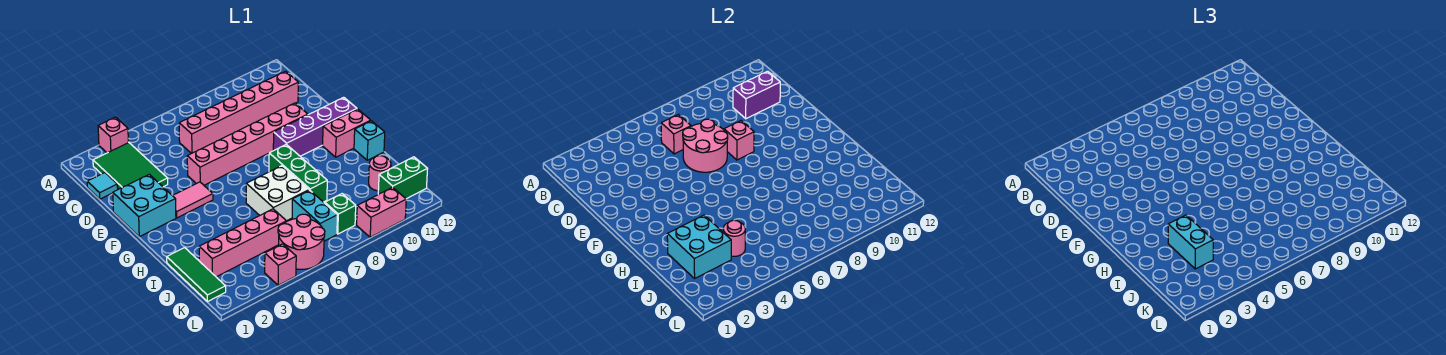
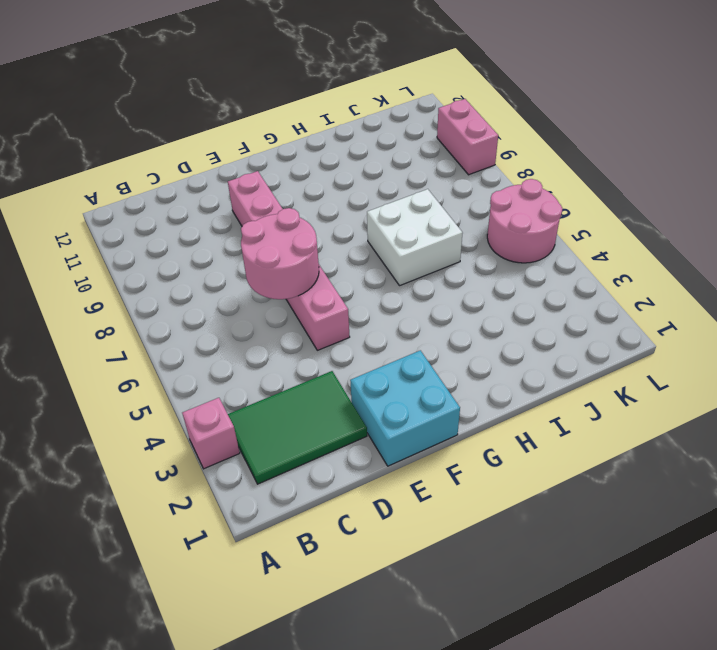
none -> cyan 1x1 tile [87,173,118,199]
none -> pink 1x6 brick [179,71,298,154]
none -> pink 1x2 tile [172,182,213,218]

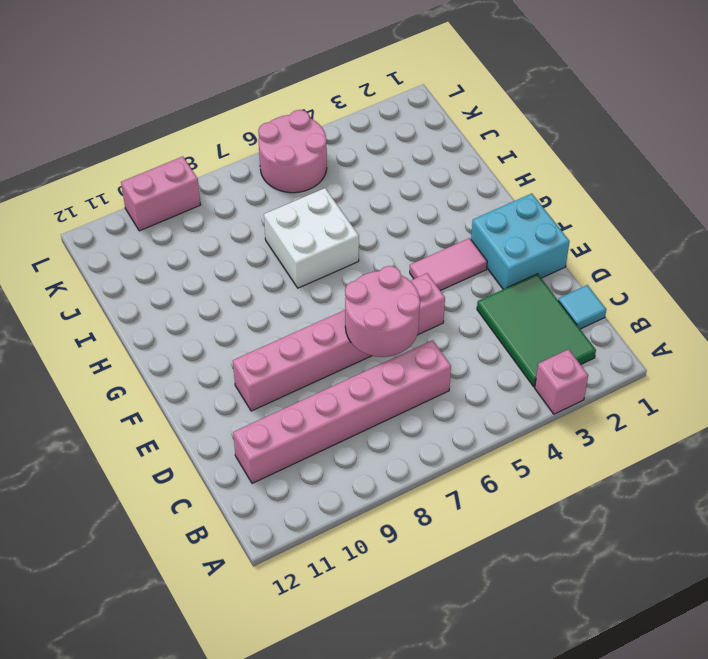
none -> purple 1x4 brick [273,97,357,156]
none -> green 1x3 brick [269,144,327,202]
none -> pink 1x2 brick [323,109,371,157]

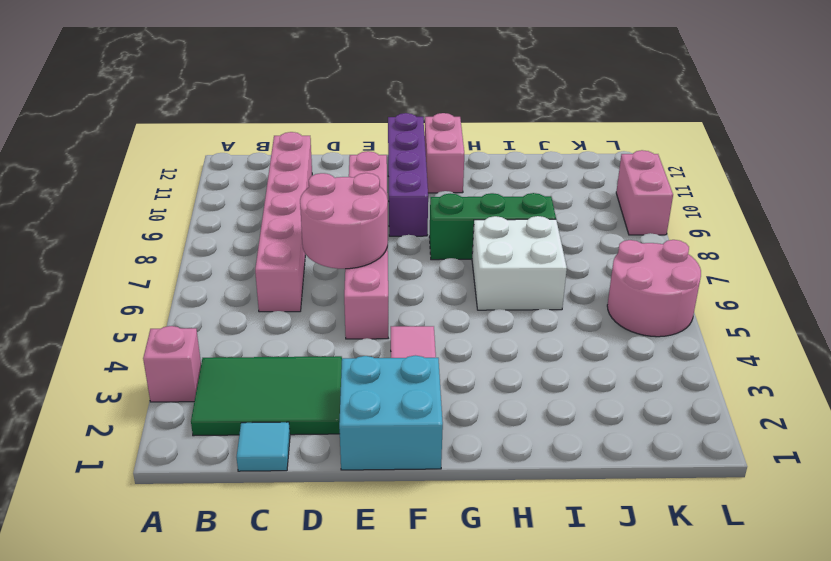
none -> cyan 1x1 brick [354,121,385,160]
none -> green 1x3 tile [167,248,226,302]
none -> pink 1x4 brick [199,209,286,277]

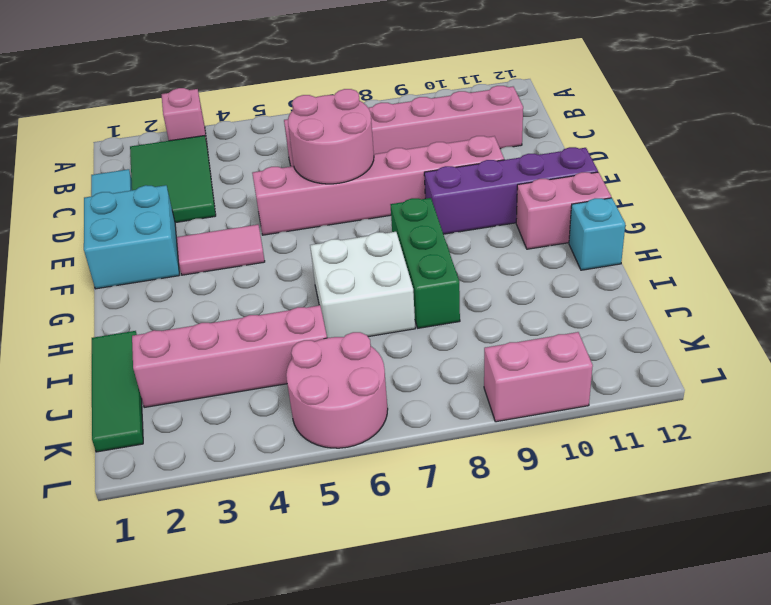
none -> cyan 1x2 brick [292,190,337,241]
none -> pink 1x1 round brick [369,156,391,191]
none -> green 1x1 brick [325,194,356,234]

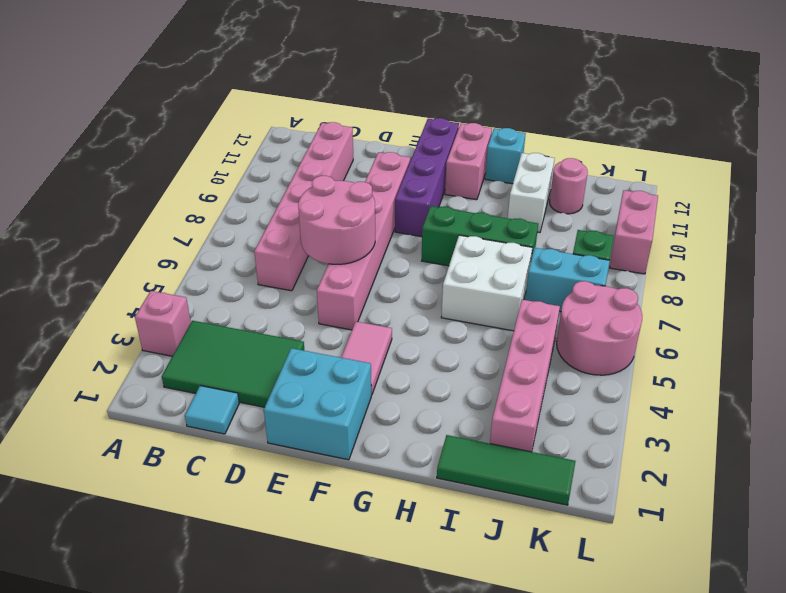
white 1x2 brick [508,153,555,232] -> none
none -> green 1x2 brick [378,157,427,199]
none -> pink 1x1 brick [265,244,296,285]
none -> pink 1x1 brick [661,115,691,154]

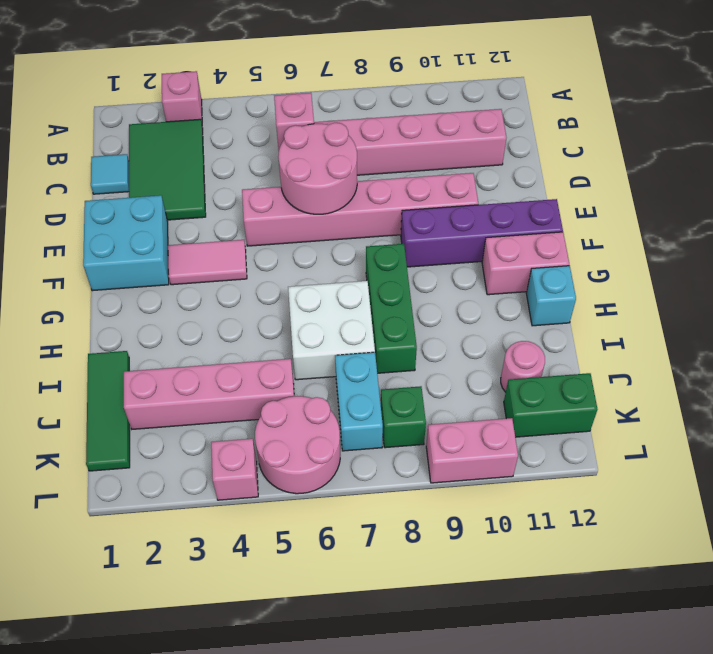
none -> purple 1x2 brick [733,71,780,119]
none -> pink 1x1 brick [724,121,754,160]
none -> cyan 2x2 brick [667,215,731,278]

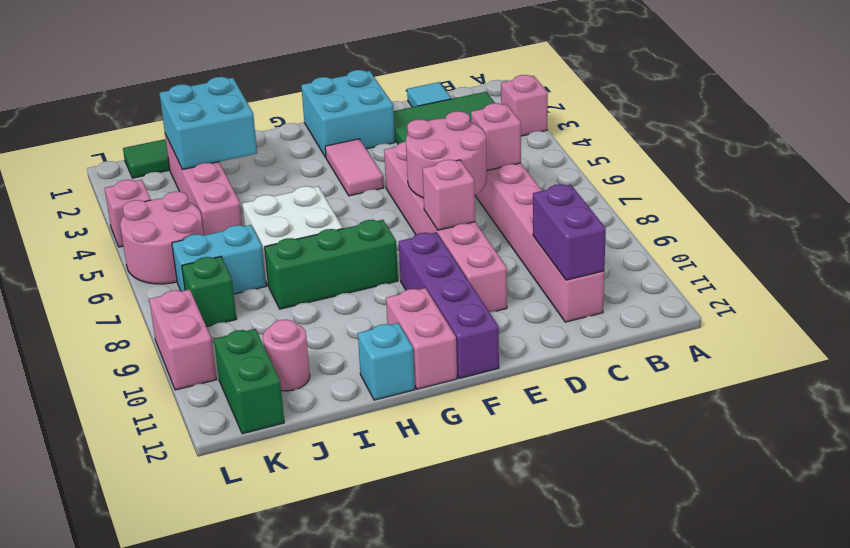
none -> pink 1x1 round brick [723,220,745,256]
none -> cyan 1x2 brick [1168,215,1213,269]

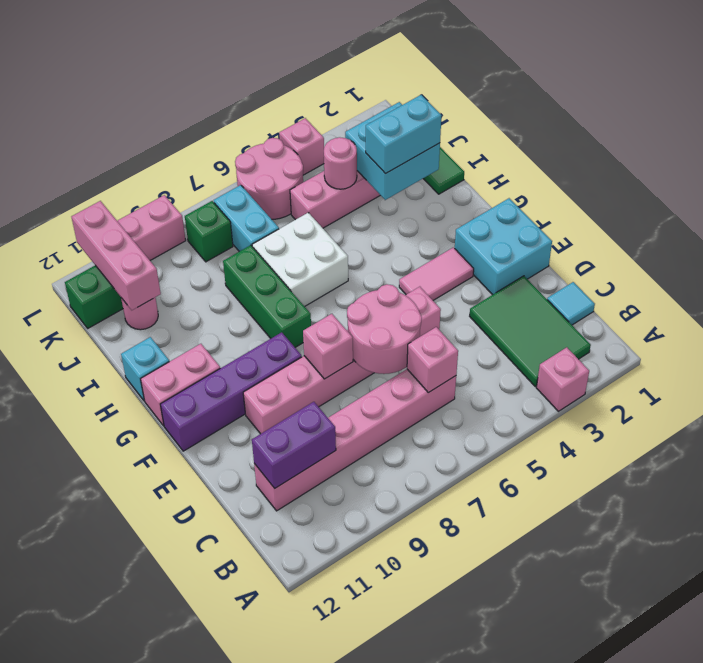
cyan 1x2 brick [366,95,442,174] -> cyan 1x2 brick turned to [1168,215,1213,269]
pink 1x3 brick [71,201,161,310] -> none

